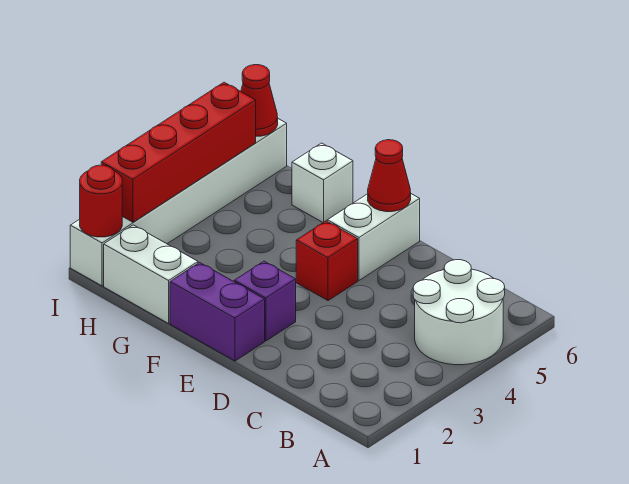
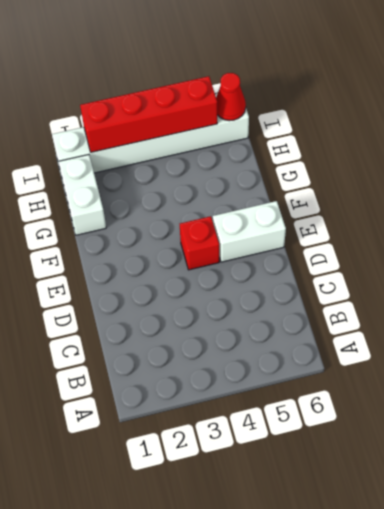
none -> white 2x2 round brick [413,260,505,365]
none -> purple 1x2 brick [170,263,265,361]
none -> purple 1x1 brick [234,261,296,341]

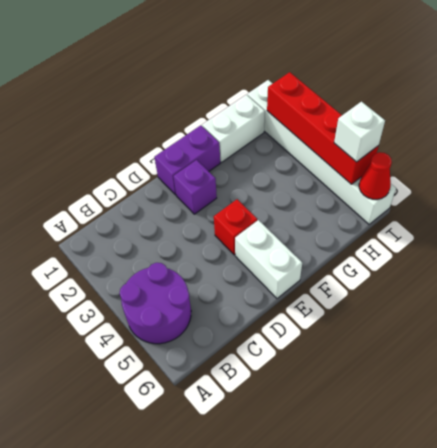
purple 2x2 round brick [120,263,191,344] -> white 2x2 round brick [413,260,505,365]
white 1x1 brick [334,102,385,162] -> white 1x1 brick moved to [292,143,353,222]
none -> red 1x1 cone [368,140,411,212]
none -> red 1x1 round brick [80,165,122,237]

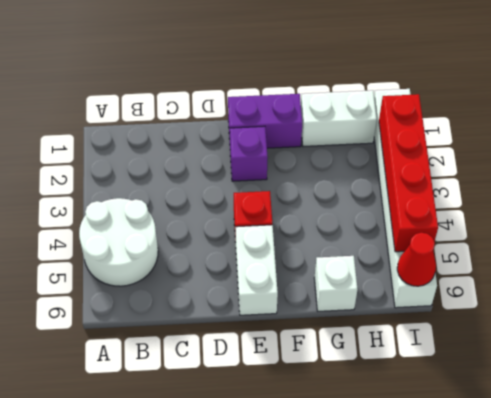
none -> red 1x1 cone [368,140,411,212]
none -> red 1x1 round brick [80,165,122,237]

